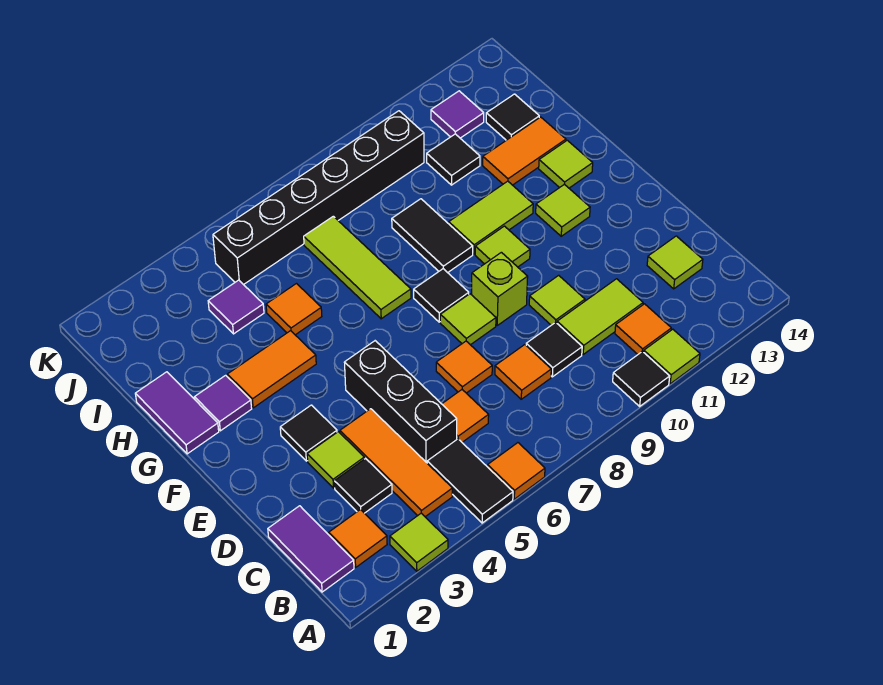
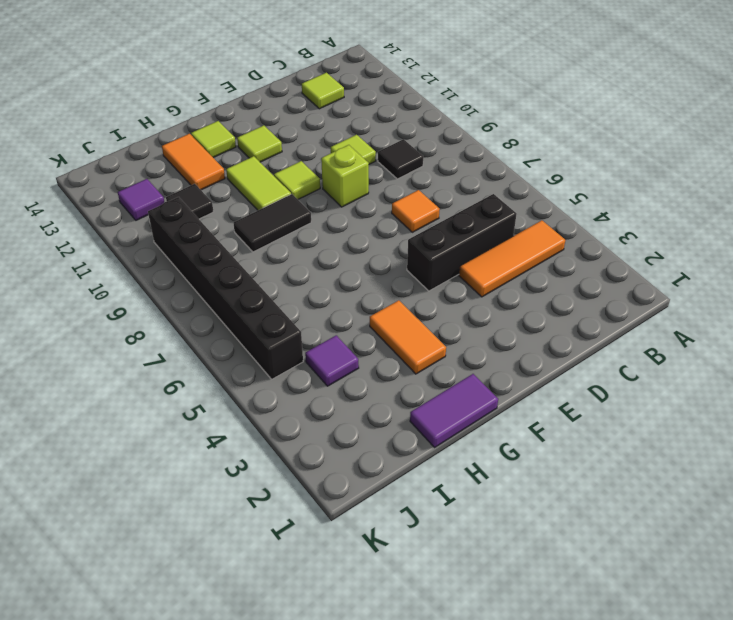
none -> lime 1x1 tile [390,513,448,571]
none -> black 1x2 tile [427,439,513,523]
none -> orange 1x1 tile [488,443,545,499]
none -> black 1x1 tile [613,351,670,406]

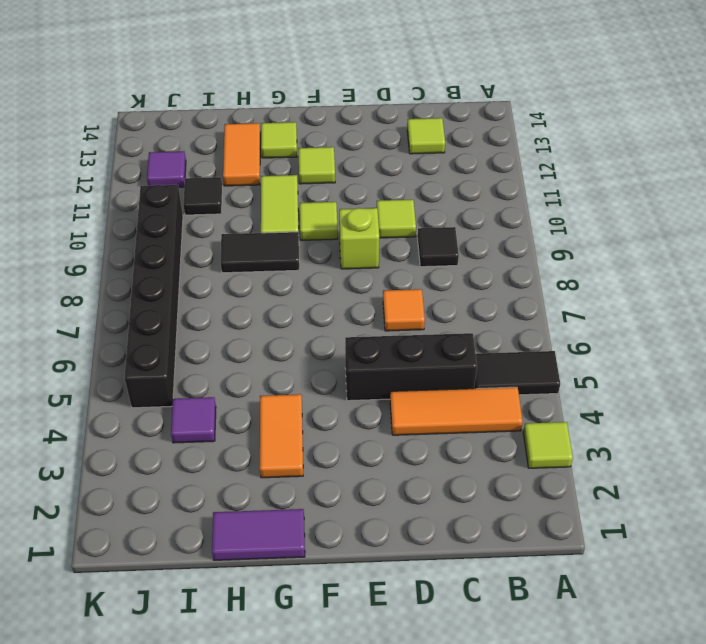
none -> orange 1x1 tile [488,443,545,499]
none -> black 1x1 tile [613,351,670,406]
none -> lime 1x1 tile [644,329,700,384]
none -> purple 1x2 tile [268,506,354,592]

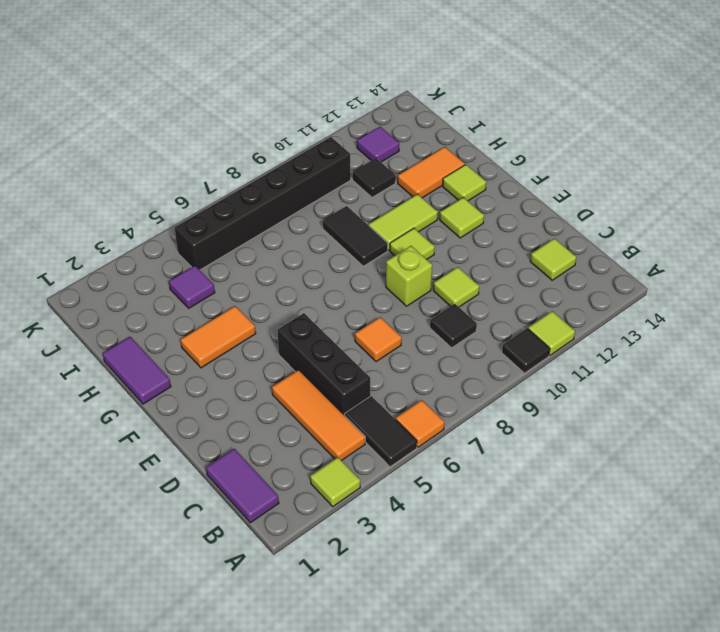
none -> orange 1x1 tile [329,509,387,567]
none -> orange 1x1 tile [615,304,671,354]
none -> black 1x1 tile [334,459,392,513]
none -> orange 1x1 tile [442,390,489,442]

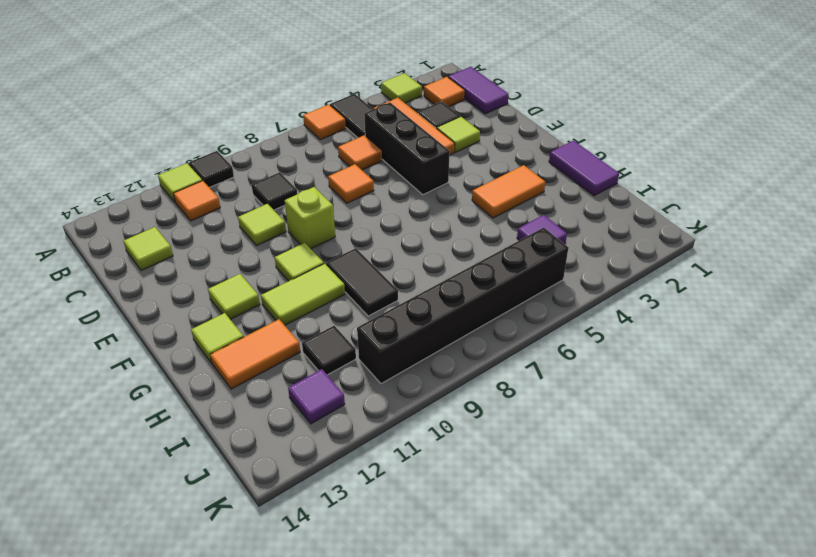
none -> orange 1x1 tile [495,345,551,399]
none -> lime 1x2 tile [557,279,643,354]
none -> black 1x1 tile [280,405,337,461]
none -> lime 1x1 tile [440,294,496,345]

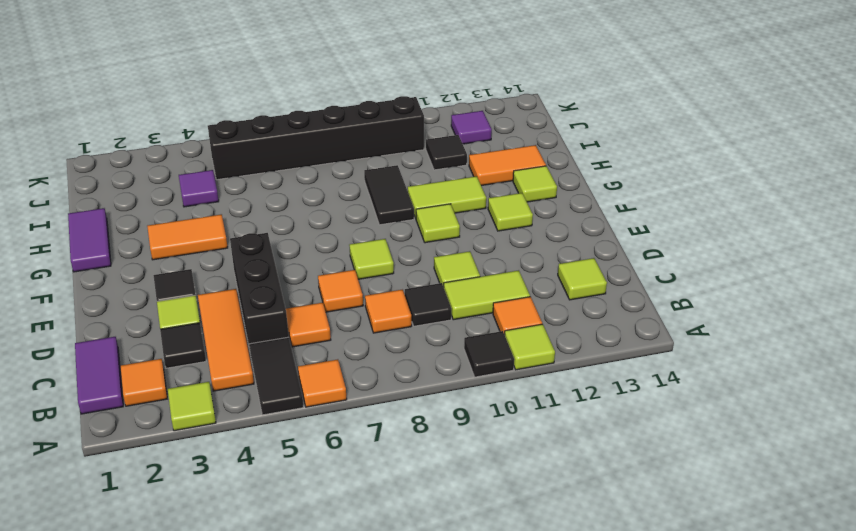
none -> lime 1x1 brick [472,252,528,325]
none -> black 1x1 tile [414,269,469,322]
none -> purple 1x1 tile [195,375,252,431]
none -> lime 1x3 tile [304,216,411,319]

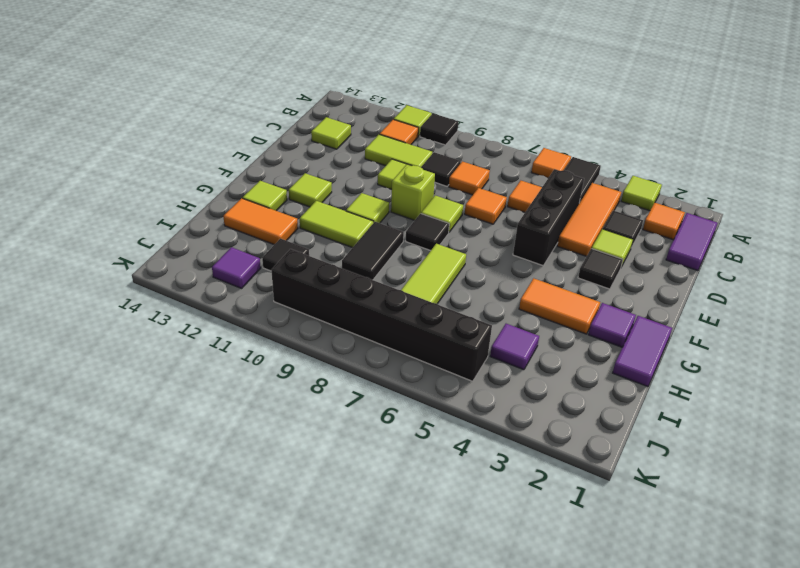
none -> orange 1x1 tile [266,284,322,335]
none -> black 1x1 tile [486,94,539,140]

